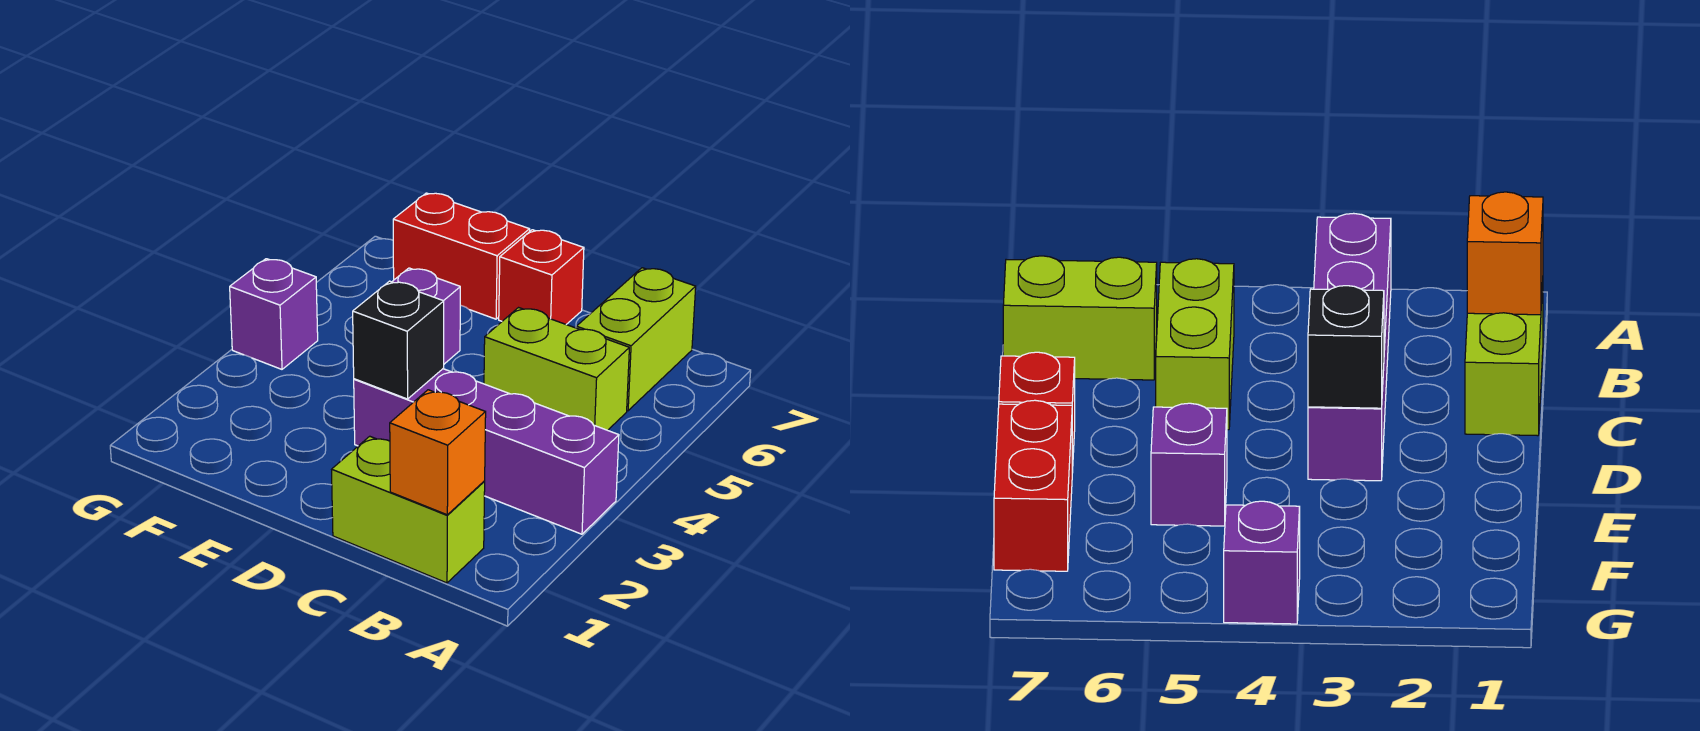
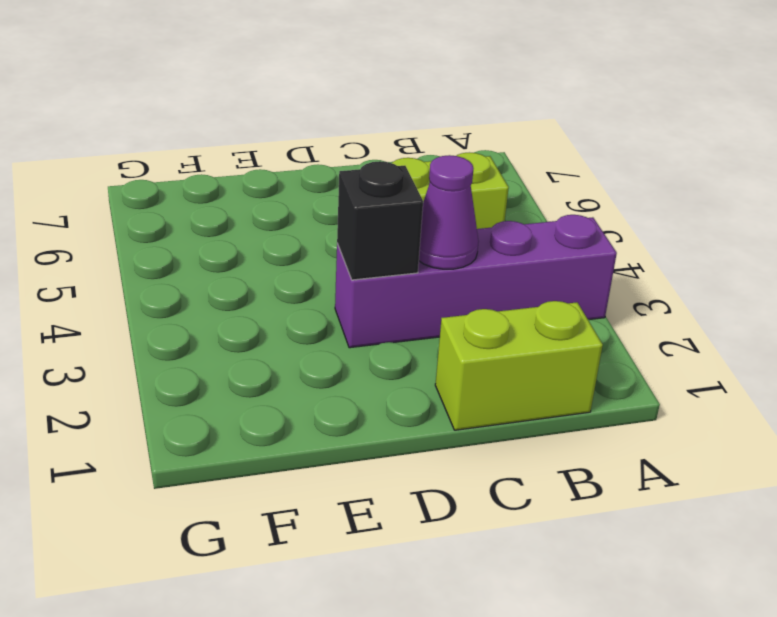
purple 1x1 cone [419,155,479,269] -> none
none -> lime 1x2 brick [576,268,696,411]
none -> red 1x1 brick [499,230,584,324]

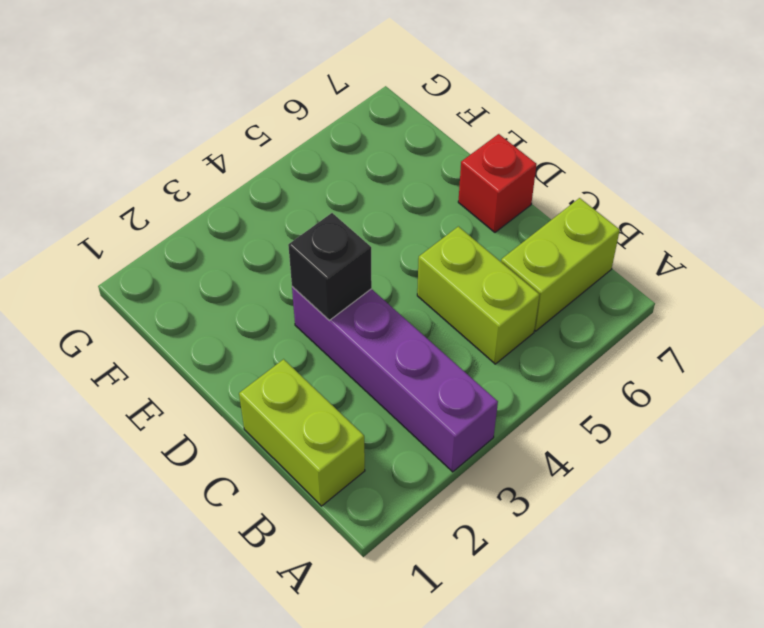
none -> purple 1x1 brick [392,268,460,364]
none -> red 1x2 brick [393,193,530,319]

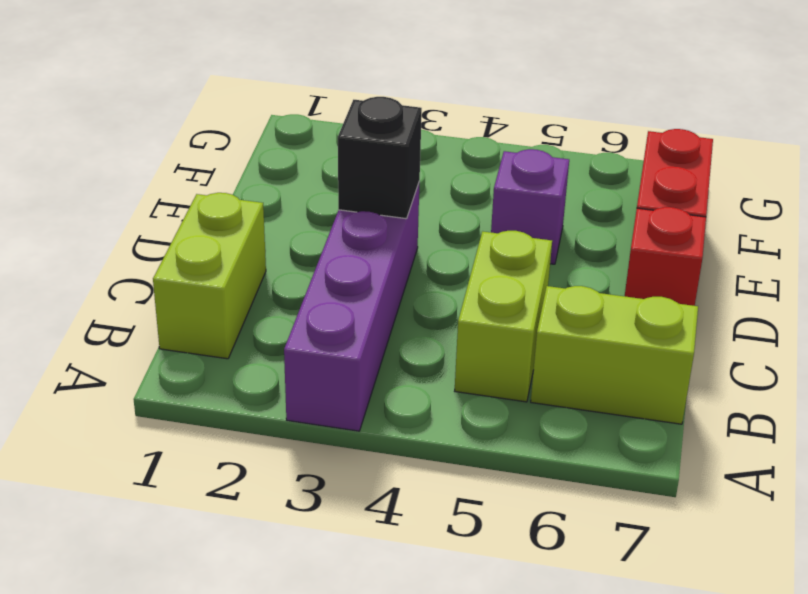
none -> purple 1x1 brick [230,259,318,369]
none -> orange 1x1 brick [390,390,486,515]

